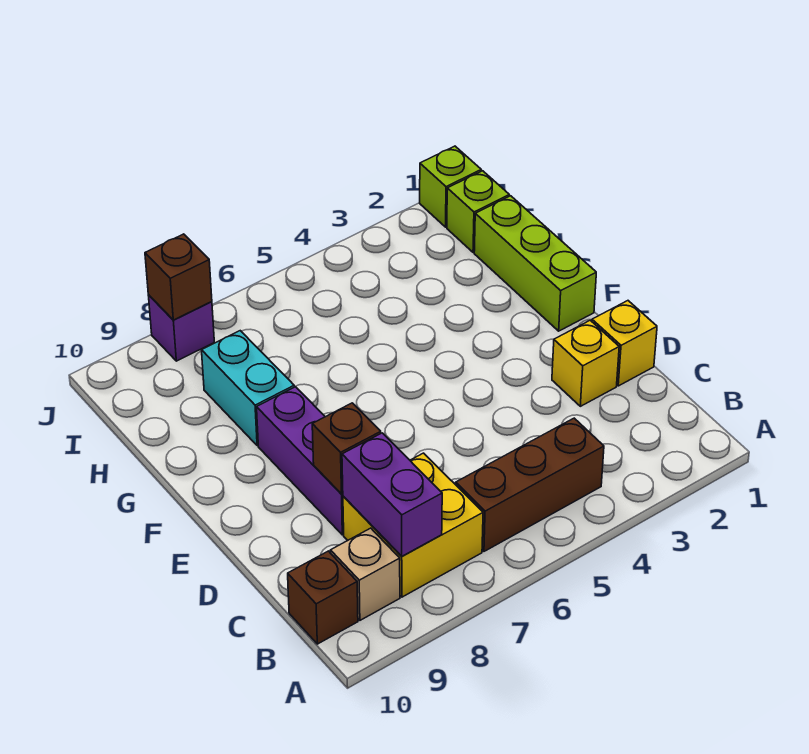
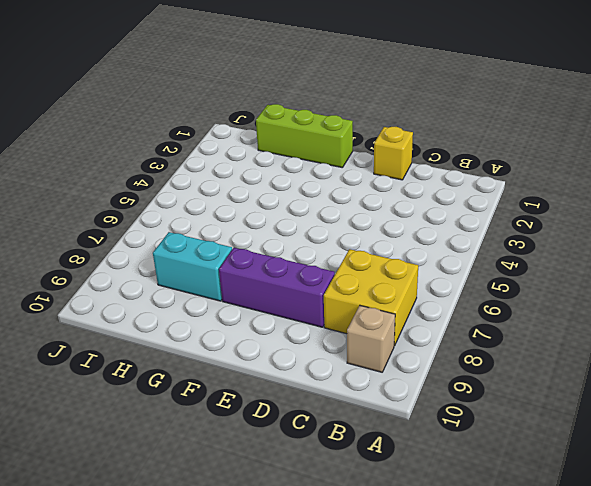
none -> brown 1x3 brick [456,418,604,551]
none -> brown 1x1 brick [288,551,358,644]
none -> yellow 1x1 brick [552,320,619,406]

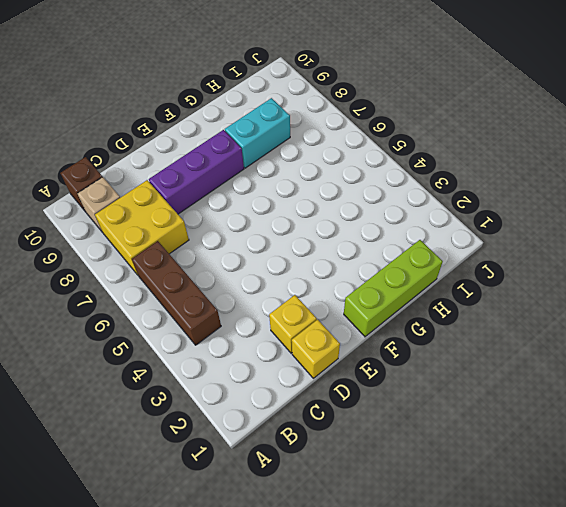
none -> lime 1x1 brick [447,171,509,253]
none -> lime 1x1 brick [420,146,481,227]
none -> purple 1x1 brick [148,295,214,361]

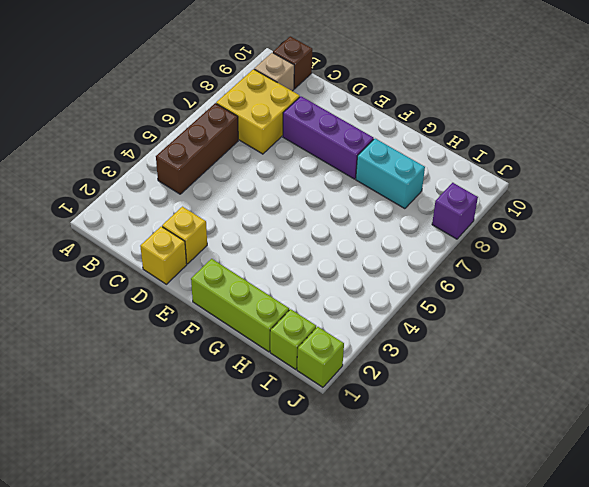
none -> purple 1x2 brick [342,433,442,556]
none -> brown 1x1 brick [312,403,381,494]
none -> brown 1x1 brick [145,234,212,320]

